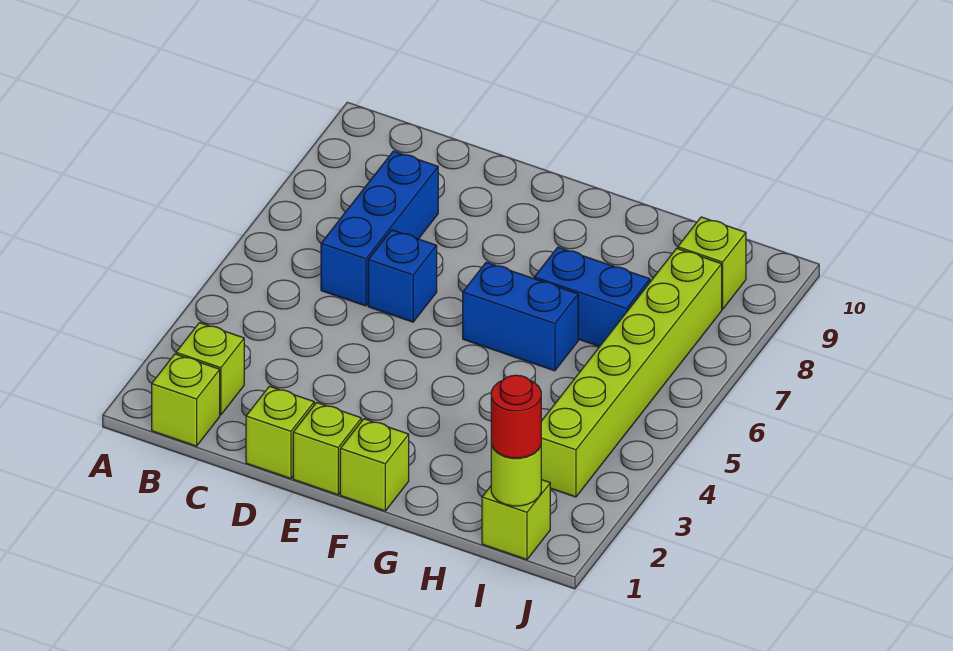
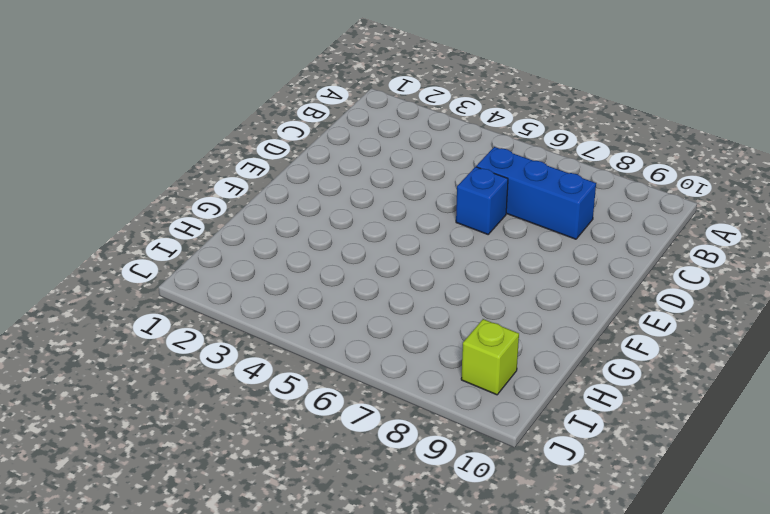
none -> lime 1x1 brick [152,354,220,446]
none -> lime 1x1 brick [176,323,244,415]
none -> lime 1x1 brick [246,386,314,479]

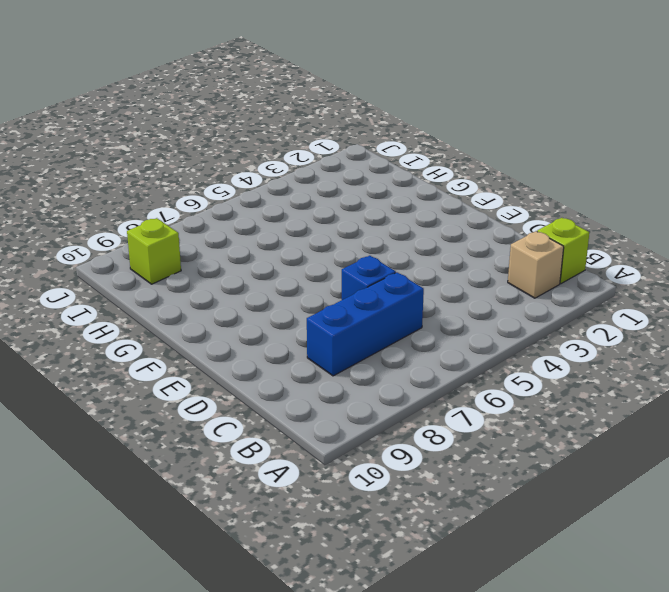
tan 1x1 brick [508,231,564,298] -> lime 1x1 brick [176,323,244,415]
none -> lime 1x1 brick [246,386,314,479]
none -> lime 1x1 brick [293,403,361,495]
none -> lime 1x1 brick [340,419,409,511]

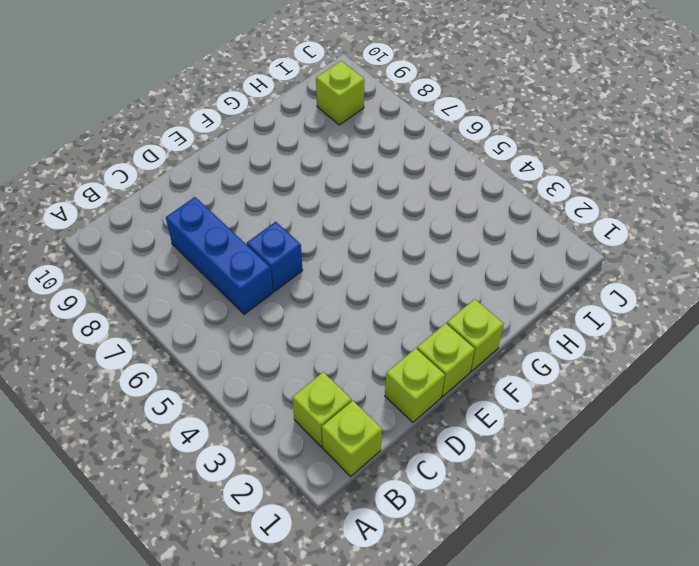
none -> blue 1x2 brick [463,262,578,371]
none -> blue 1x2 brick [534,247,650,347]
none -> lime 1x1 brick [482,480,550,560]

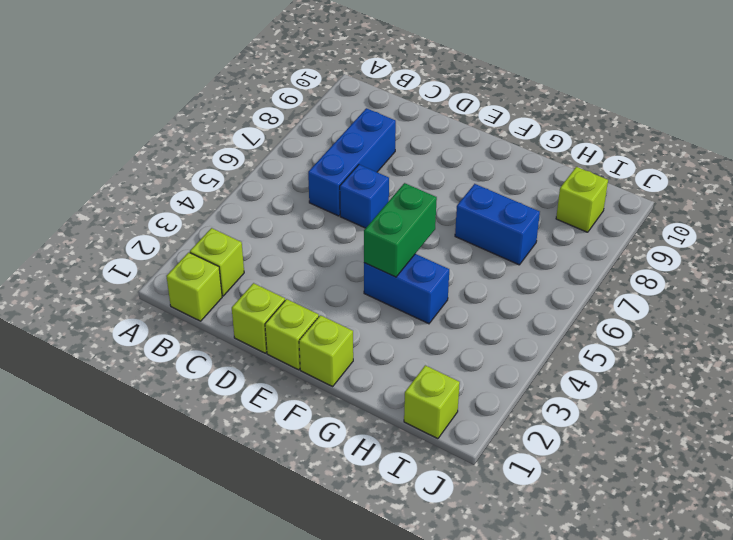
blue 1x2 brick [364,254,449,324] -> blue 1x2 brick moved to [463,262,578,371]
green 1x2 brick [364,183,437,277] -> none
none -> lime 1x6 brick [541,248,722,497]
none -> lime 1x1 round brick [491,445,541,506]
none -> red 1x1 round brick [491,375,541,458]

